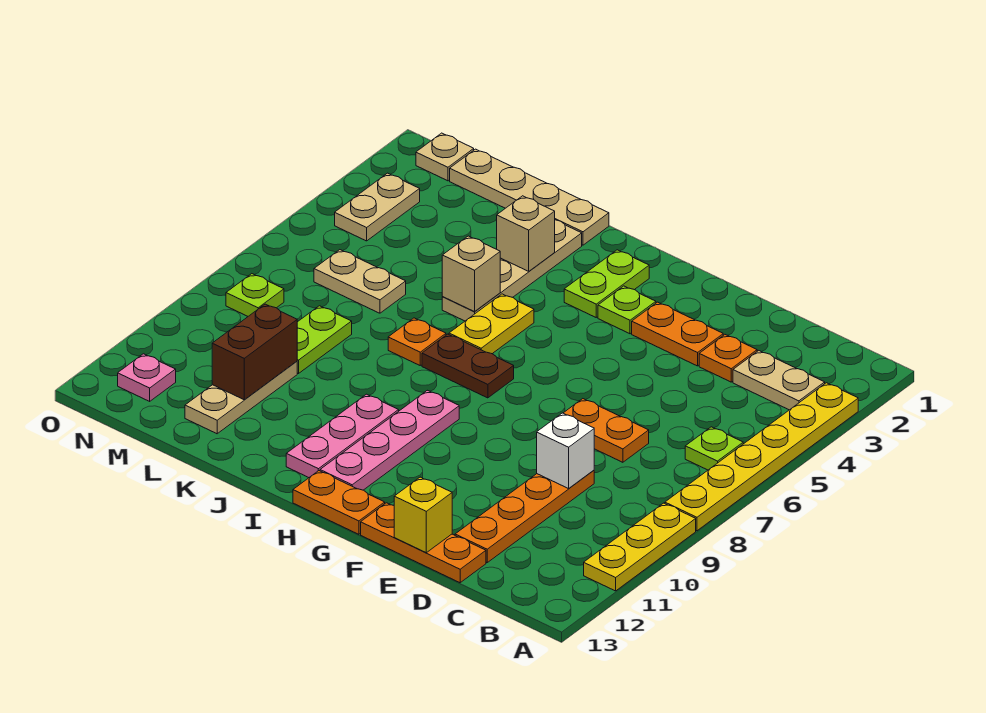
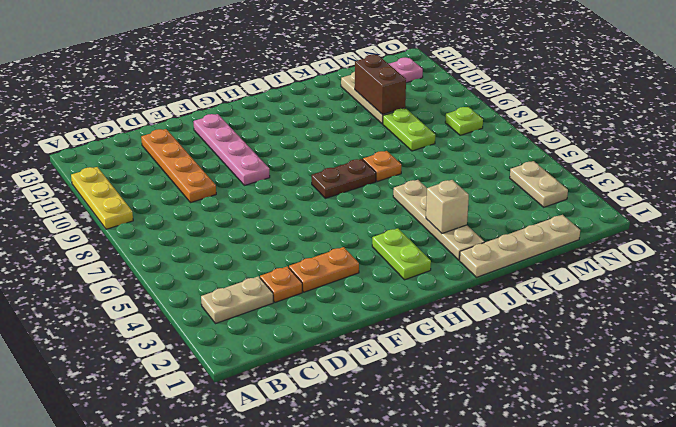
pink 1x4 plate [194,114,270,186] -> pink 1x4 plate moved to [320,390,459,490]
none -> yellow 1x6 plate [665,383,858,531]
none -> lime 1x1 plate [685,427,743,470]
none -> orange 1x2 plate [564,399,649,462]
none -> orange 1x3 plate [361,503,486,583]

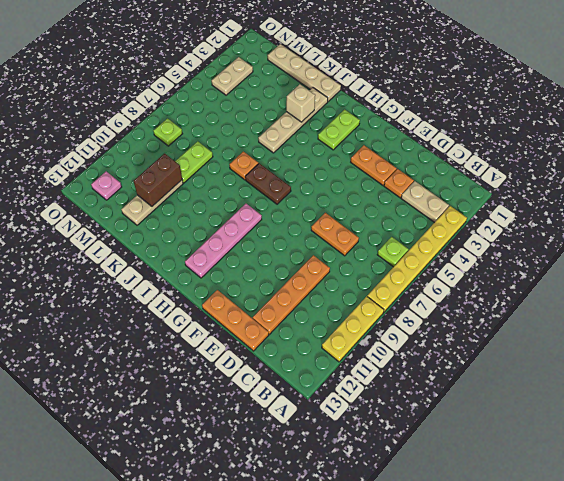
none -> lime 1x1 plate [598,286,656,334]
none -> orange 1x2 plate [293,471,385,534]
none -> yellow 1x2 plate [449,294,534,354]
none -> pink 1x3 plate [286,394,399,478]

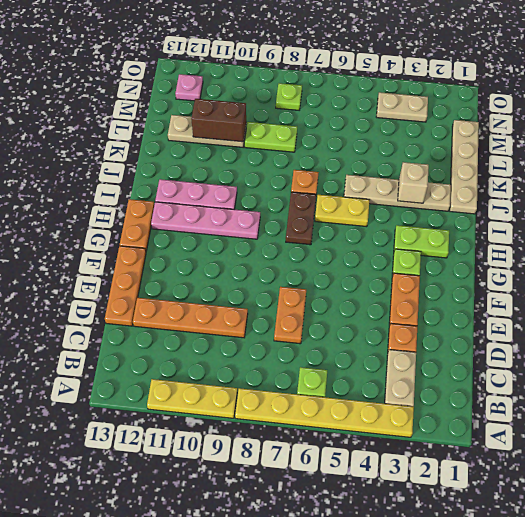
none -> tan 1x2 plate [314,250,406,313]
none -> tan 1x1 plate [416,133,474,181]
none -> white 1x1 brick [537,413,594,489]
none -> yellow 1x1 brick [394,477,452,553]

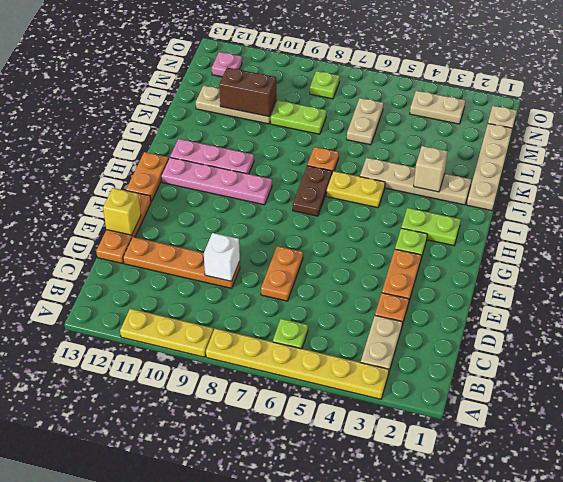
none -> tan 1x1 brick [442,236,500,312]

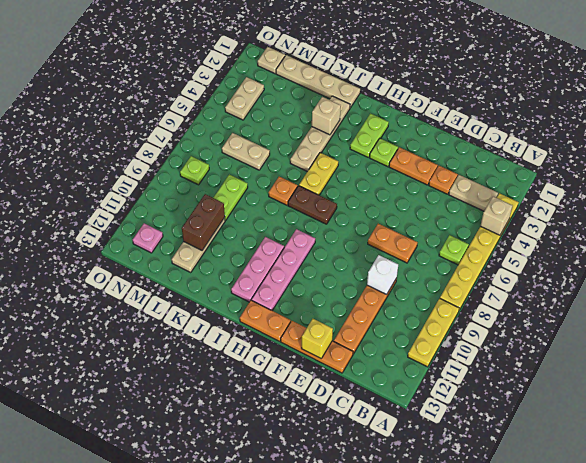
tan 1x1 brick [481,196,513,235] -> tan 1x1 brick moved to [442,236,500,312]

